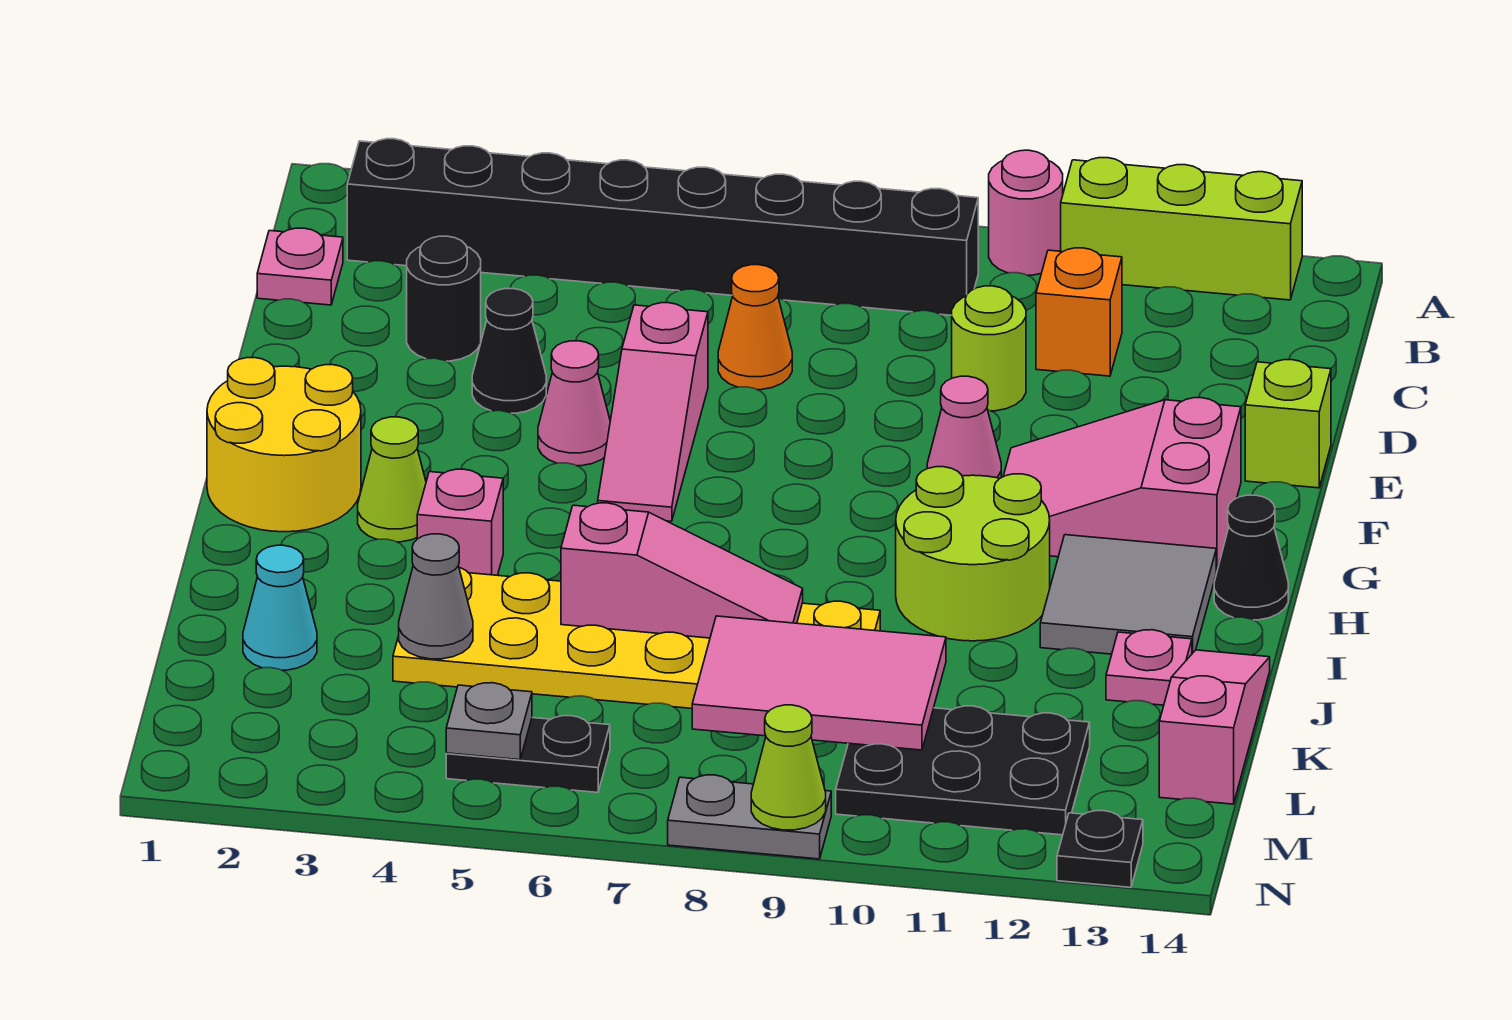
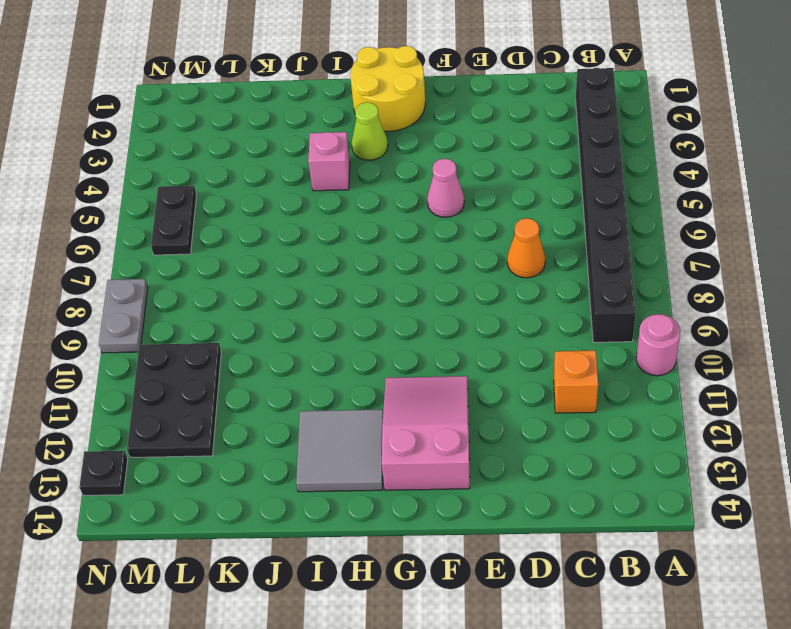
none -> lime 1x3 brick [1061,158,1302,300]
none -> pink 1x1 plate [257,228,343,305]
none -> black 1x1 round brick [407,236,481,361]
none -> lime 1x1 round brick [952,286,1026,411]

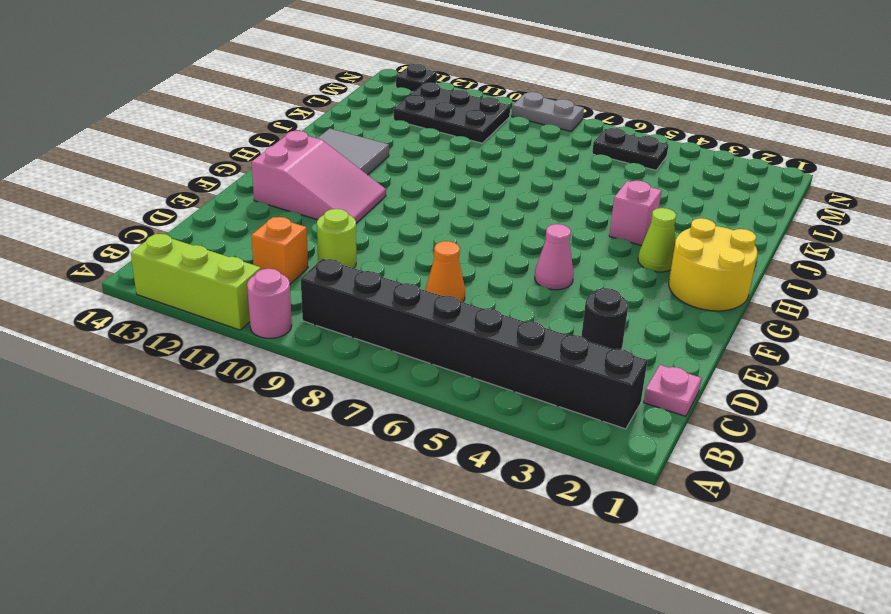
none -> black 1x1 cone [472,289,546,413]
none -> pink 1x3 slope [598,303,708,521]
none -> lime 1x1 brick [1245,360,1331,488]
none -> pink 1x1 cone [927,376,1001,478]

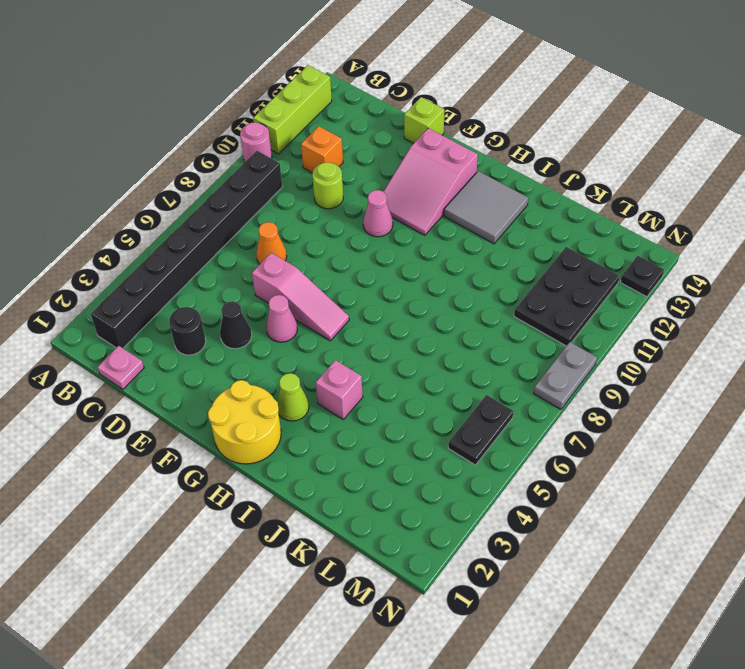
none -> lime 2x2 round brick [896,467,1050,641]
none -> black 1x1 cone [1214,495,1288,620]
none -> yellow 2x6 plate [393,567,880,708]
none -> pink 1x1 plate [1106,630,1192,705]

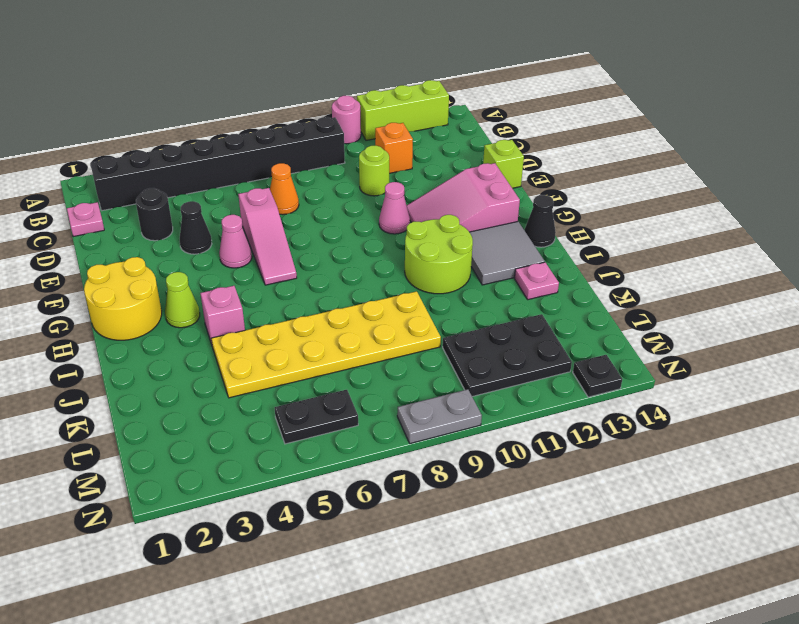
none -> pink 1x3 slope [1159,650,1270,804]
none -> cyan 1x1 cone [243,545,317,670]
none -> pink 1x3 slope [561,503,803,638]
none -> grey 1x1 cone [399,534,473,659]

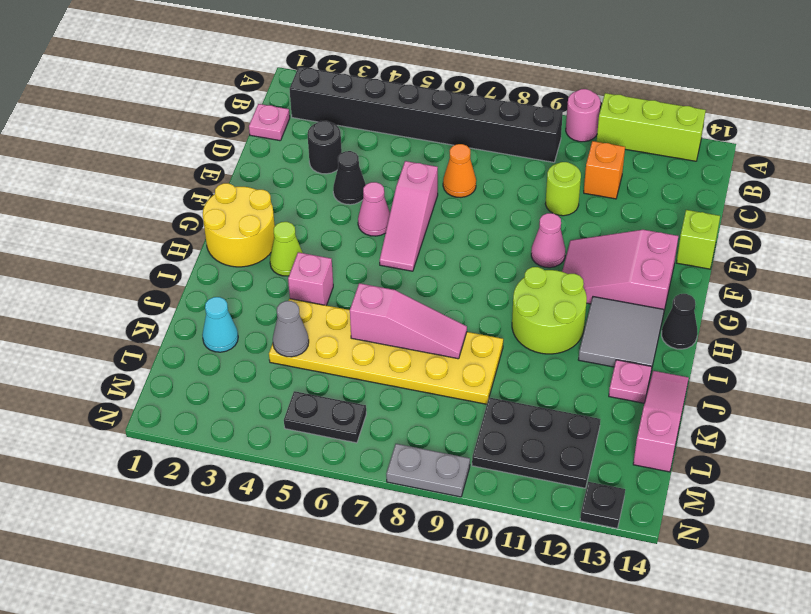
none -> pink 2x3 tile [692,616,946,750]
none -> grey 1x1 plate [446,683,532,760]
none -> lime 1x1 cone [751,705,826,830]

